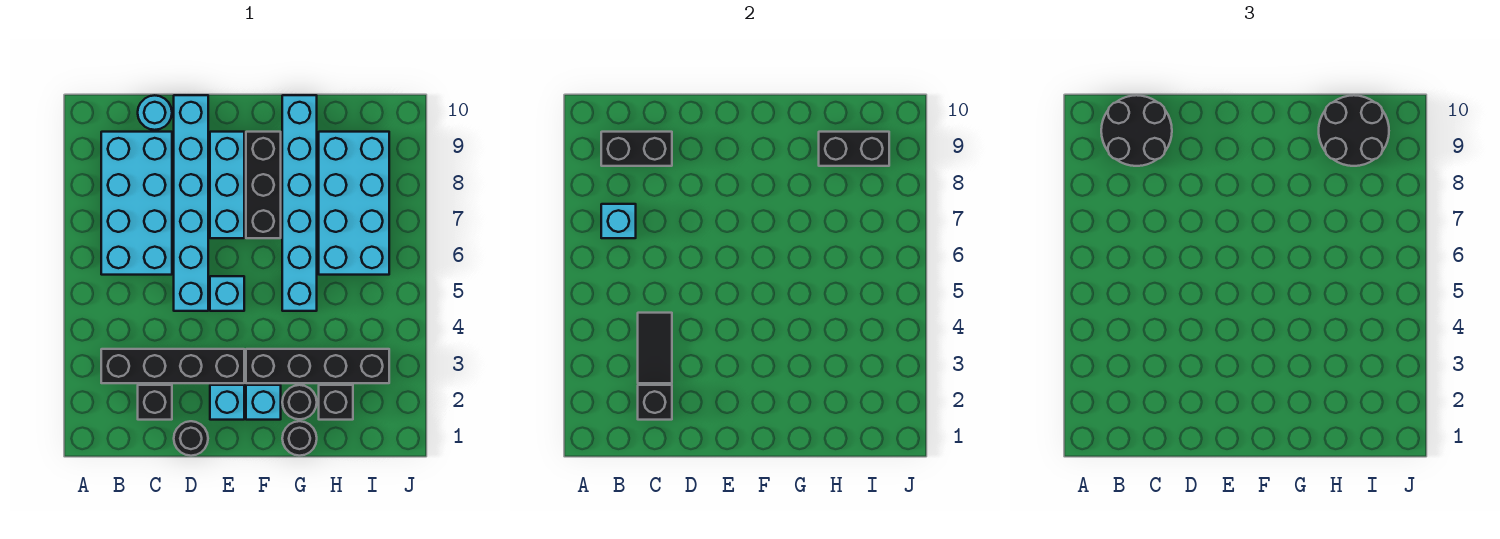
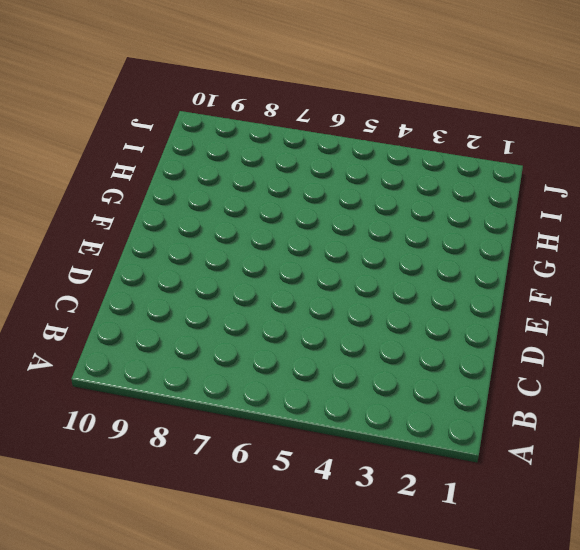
none -> black 1x4 brick [101,349,244,383]
none -> cyan 2x4 brick [101,132,172,275]
none -> black 1x1 brick [138,385,172,420]

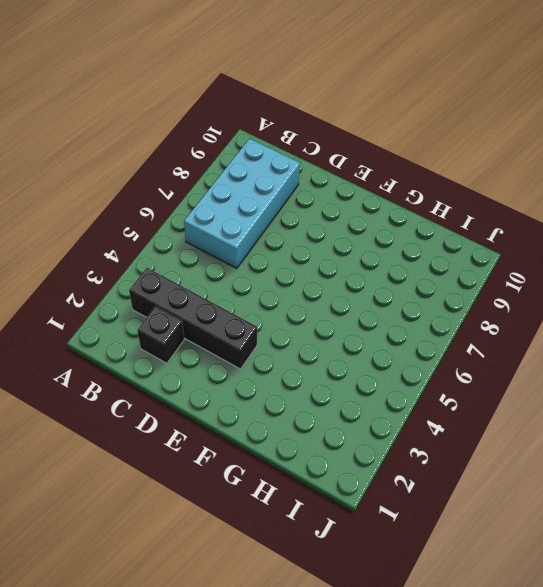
none -> cyan 1x1 round brick [138,95,172,130]
none -> black 1x1 round brick [174,421,208,456]
none -> cyan 1x6 brick [174,95,208,311]

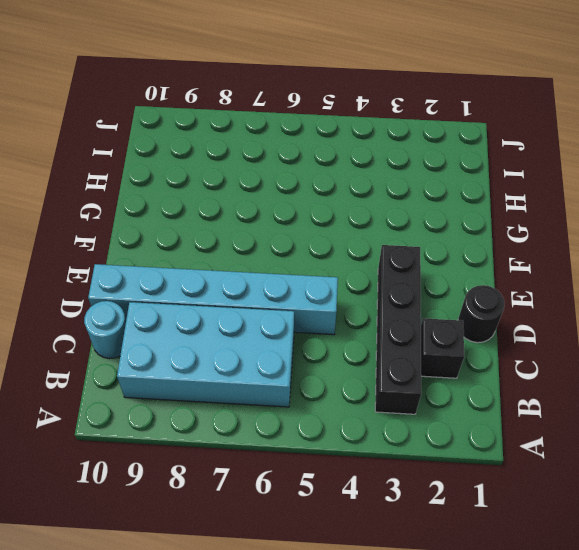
none -> cyan 1x1 brick [210,385,244,420]
none -> cyan 1x1 brick [210,276,244,311]
none -> cyan 1x3 brick [210,132,244,238]

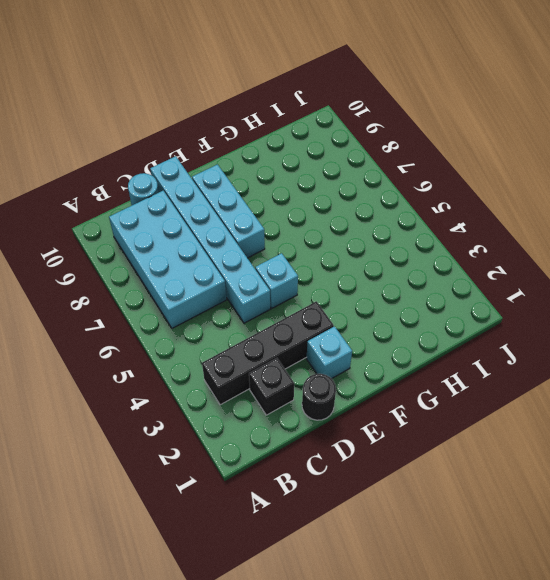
none -> cyan 1x1 brick [246,385,281,420]
none -> black 1x4 brick [246,349,389,383]
none -> black 1x3 brick [246,132,281,238]

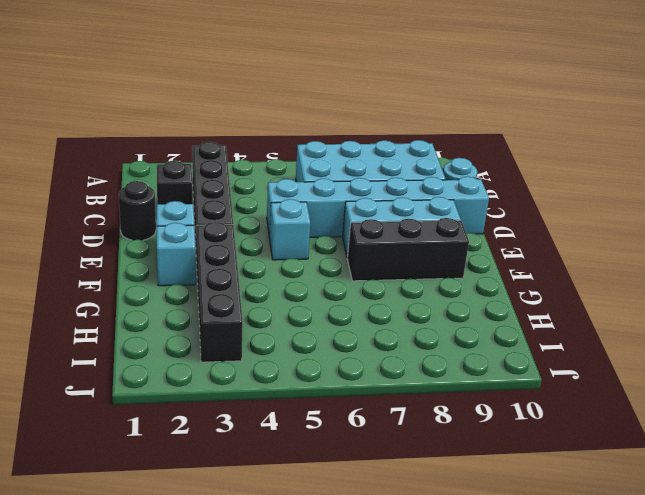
none -> black 1x1 round brick [282,421,317,456]
none -> black 1x1 round brick [282,385,317,419]
none -> cyan 1x6 brick [282,95,317,311]

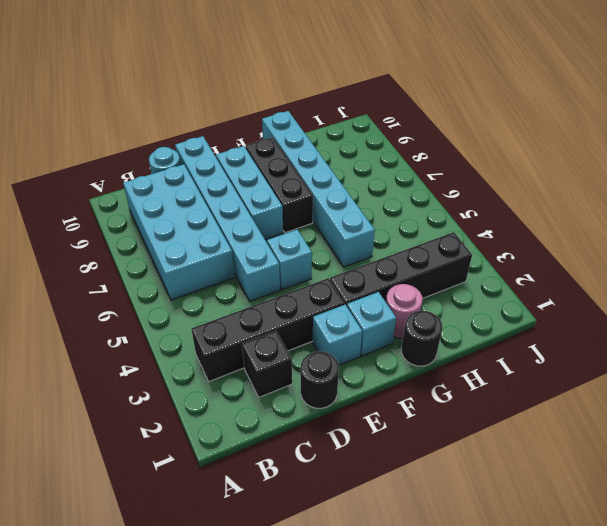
pink 1x1 round brick [386,284,423,338] -> black 1x1 round brick [282,385,317,419]
none -> black 1x1 brick [319,385,353,420]
none -> cyan 2x4 brick [319,132,389,275]
none -> cyan 1x1 brick [601,204,636,238]

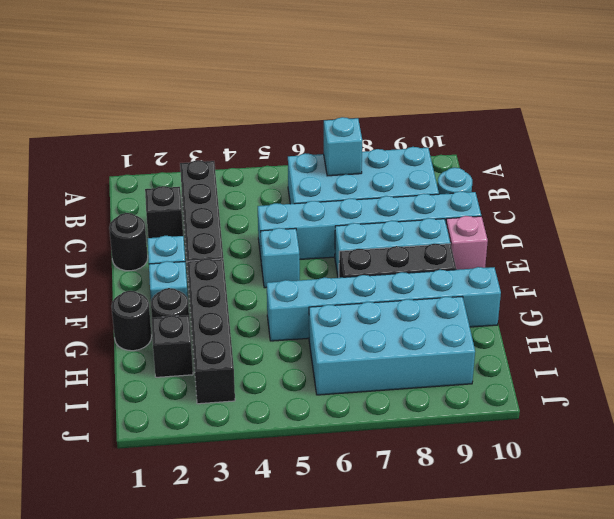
pink 1x1 brick [446,216,488,270] -> none
none -> black 1x2 brick [601,132,672,166]
none -> black 1x1 brick [638,385,672,420]
none -> black 1x2 tile [638,313,672,383]

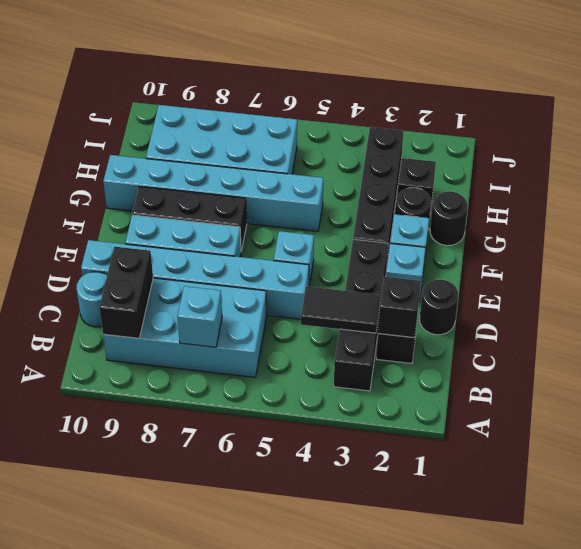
none -> black 1x2 brick [819,132,889,166]
none -> black 2x2 round brick [1101,95,1172,166]
none -> black 2x2 round brick [1319,95,1389,166]

